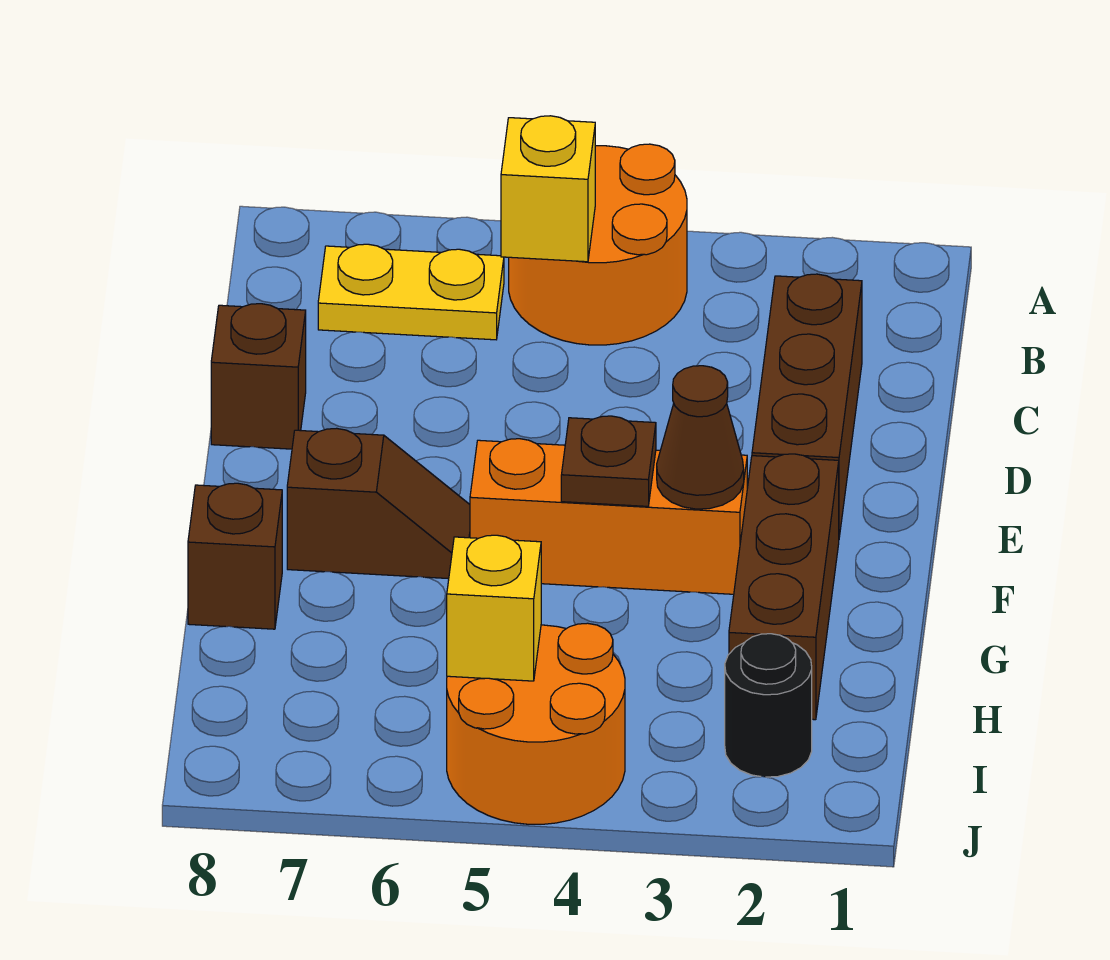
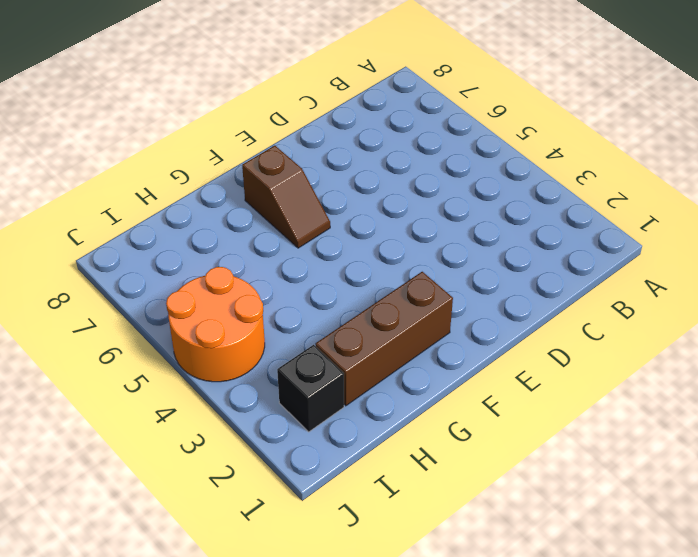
black 1x1 brick [277,345,344,432] -> black 1x1 round brick [725,634,812,777]
none -> orange 2x2 round brick [509,144,687,345]
none -> yellow 1x2 plate [318,244,504,340]
none -> brown 1x3 brick [752,274,862,537]

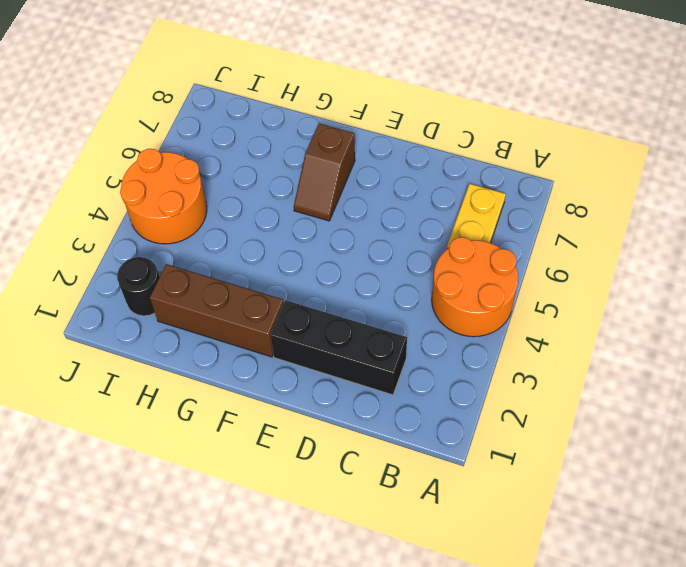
black 1x3 brick [270,300,407,395] -> brown 1x3 brick [752,274,862,537]
none -> brown 1x1 brick [211,304,306,449]
none -> orange 1x3 brick [470,439,747,594]
none -> brown 1x1 brick [188,483,282,629]

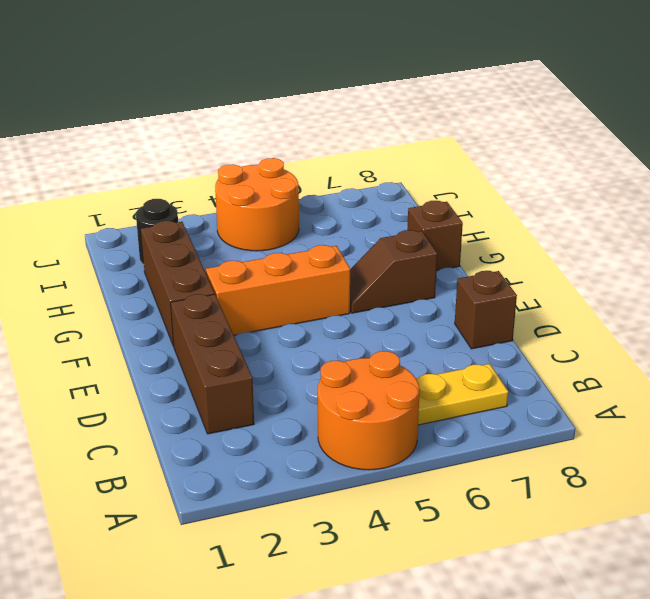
none -> yellow 1x1 brick [501,116,595,262]
none -> brown 1x1 cone [657,366,744,509]
none -> brown 1x1 plate [561,416,656,506]

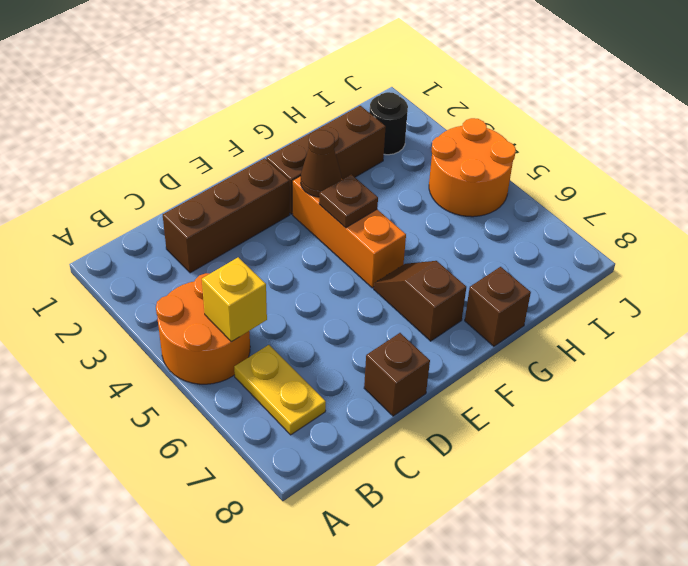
none -> yellow 1x1 brick [447,535,541,681]

